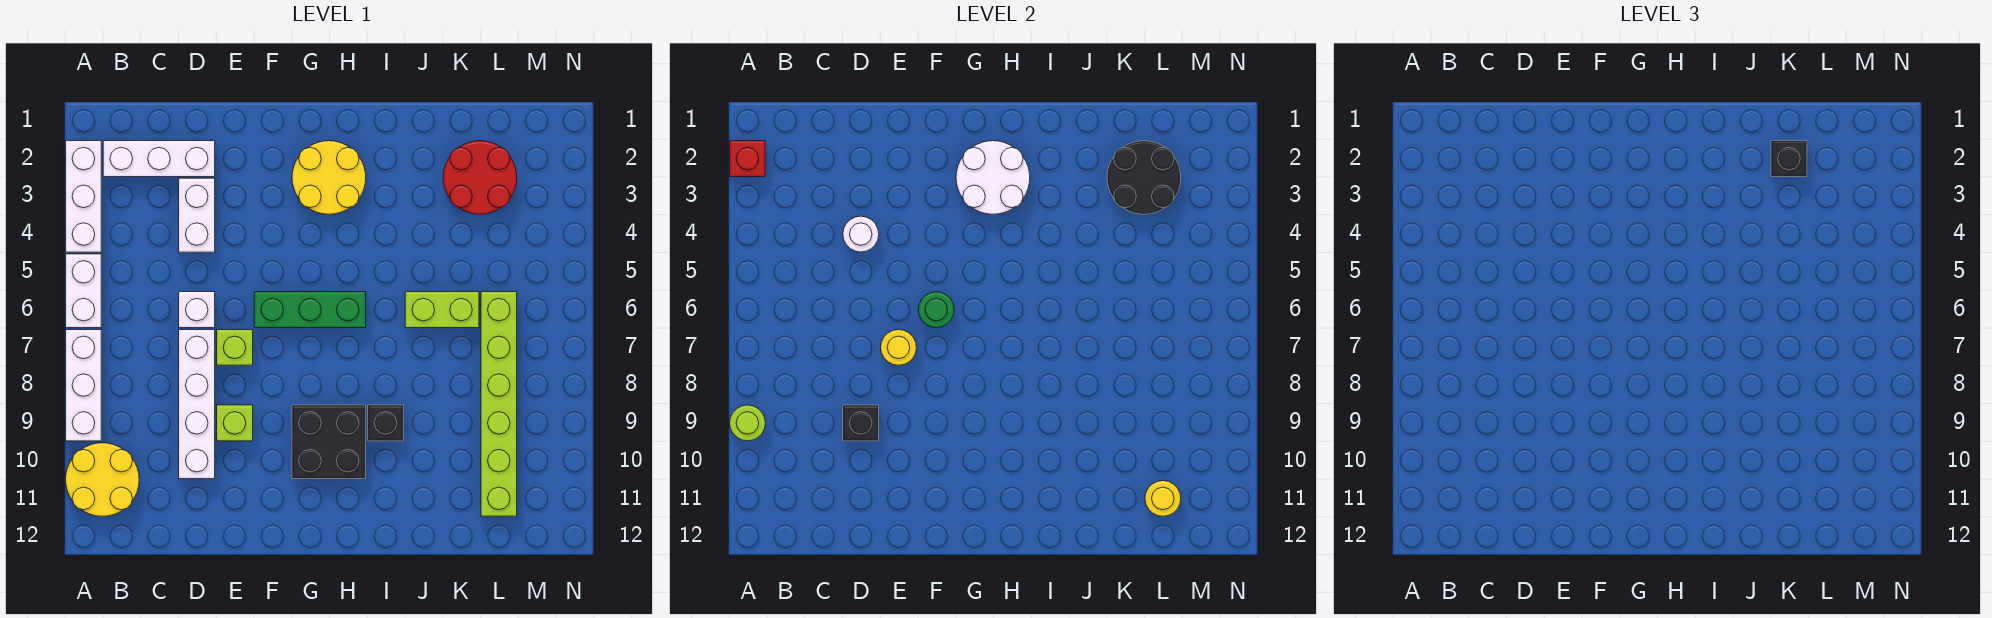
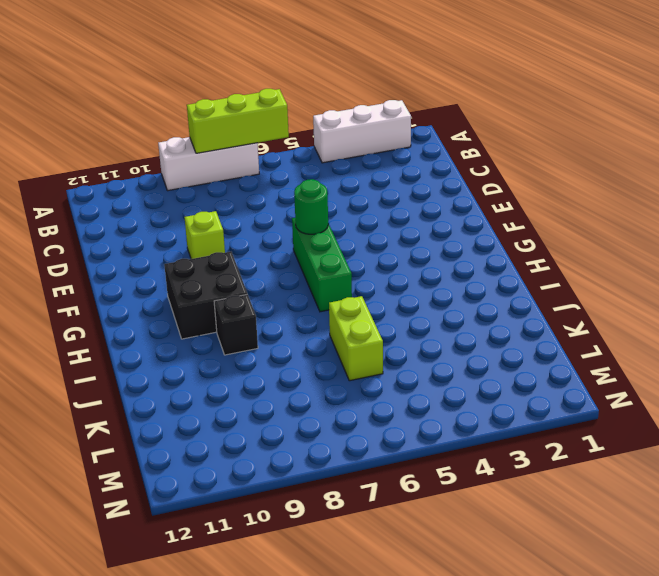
lime 1x3 brick [187,89,289,153] -> none
none -> white 1x2 brick [66,254,101,328]
none -> yellow 2x2 round brick [66,443,139,516]
none -> white 1x3 brick [103,141,215,177]

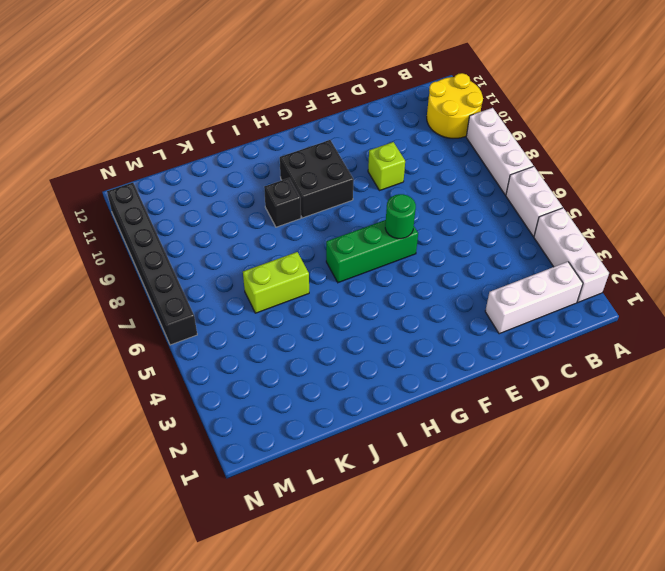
black 1x6 brick [107,183,197,345] -> none
none -> white 1x2 brick [179,178,215,252]
none -> white 1x1 brick [179,292,215,328]
none -> white 1x4 brick [179,330,215,479]

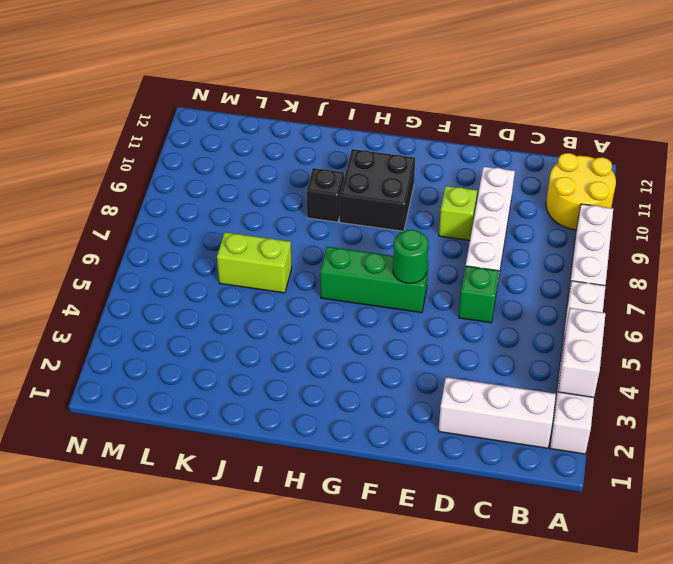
white 1x2 brick [558,308,606,397] -> white 1x2 brick moved to [179,178,215,252]
green 1x1 brick [459,266,499,323] -> white 1x1 brick [179,292,215,328]
none -> lime 1x1 brick [217,330,253,365]
none -> yellow 2x2 round brick [292,141,366,214]
none -> red 2x2 round brick [443,141,517,214]

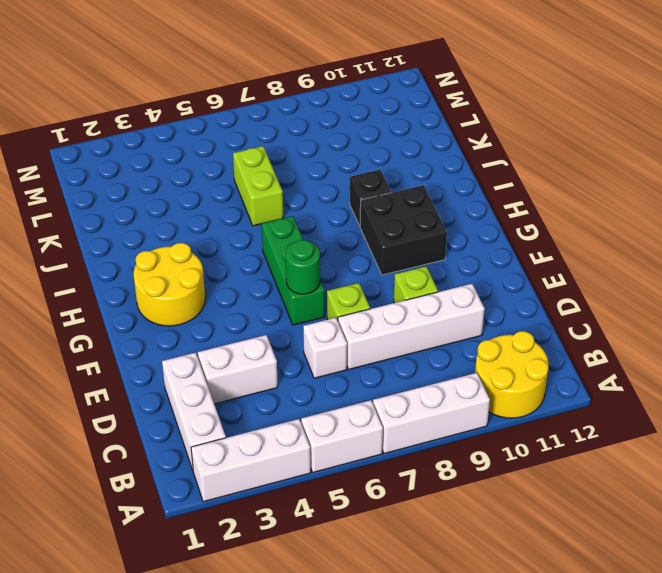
none -> red 2x2 round brick [443,141,517,214]
none -> lime 1x6 brick [481,292,517,516]
none -> red 1x1 brick [730,141,765,177]

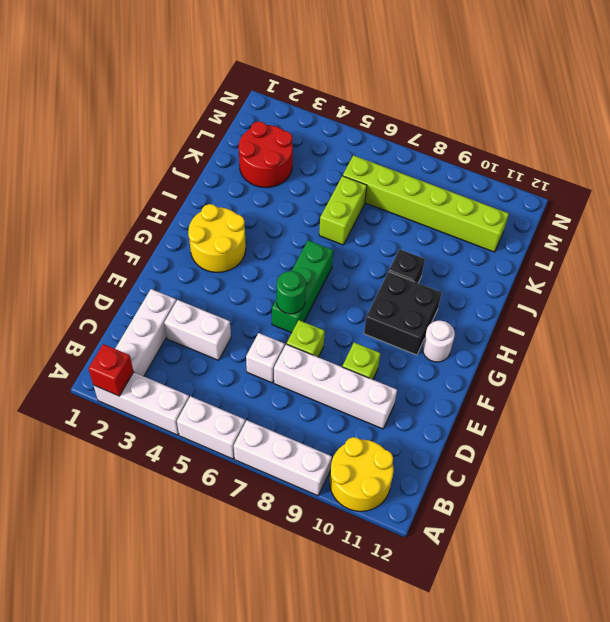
white 1x1 round brick [422,321,455,362] -> white 1x1 round brick moved to [843,216,879,252]
none -> lime 1x1 round brick [730,405,765,441]
none -> black 1x1 brick [843,405,879,441]
none -> yellow 1x1 round brick [881,330,916,365]

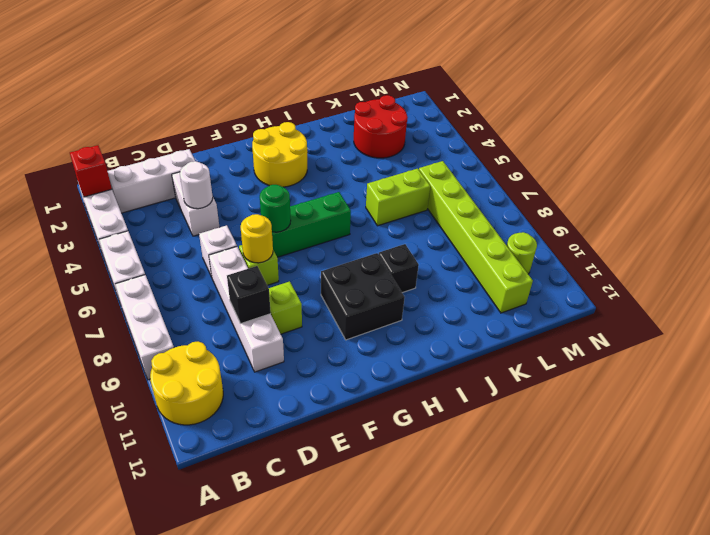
lime 1x1 round brick [507,232,537,274] -> lime 1x1 round brick moved to [730,405,765,441]
none -> white 2x2 round brick [956,141,1030,214]
none -> black 2x2 round brick [1107,141,1181,214]
none -> yellow 1x1 round brick [1145,481,1181,516]

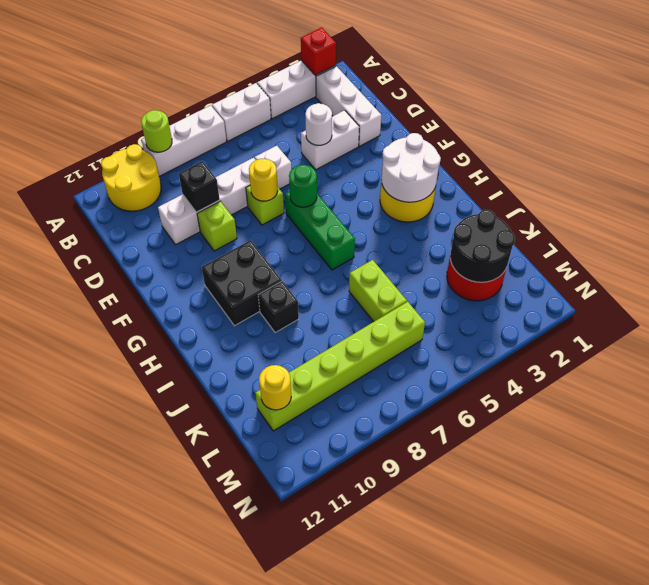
none -> black 1x1 brick [1771,141,1807,177]

